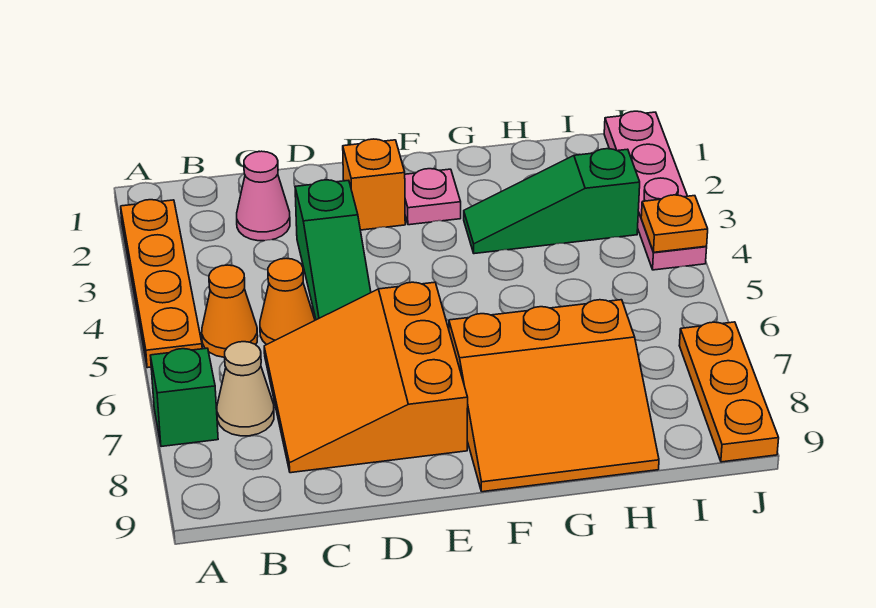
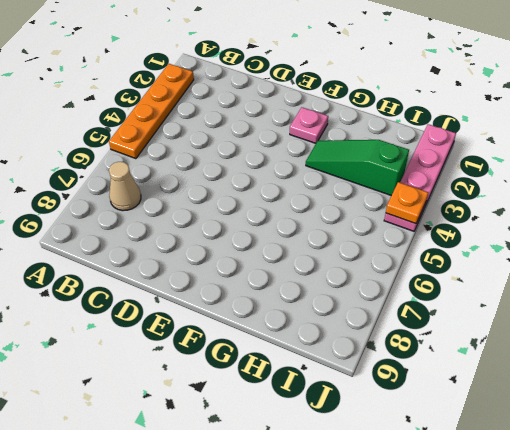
none -> green 1x1 brick [150,348,218,447]
none -> orange 1x1 cone [202,265,258,357]
none -> pink 1x1 cone [237,151,290,241]

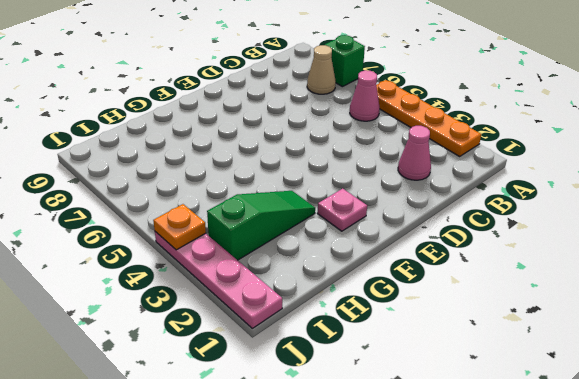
pink 1x1 cone [350,70,380,121] -> orange 1x1 cone [202,265,258,357]
none -> orange 1x1 cone [260,258,315,345]
none -> orange 3x3 slope [264,282,468,473]
none -> green 1x3 slope [295,180,371,320]

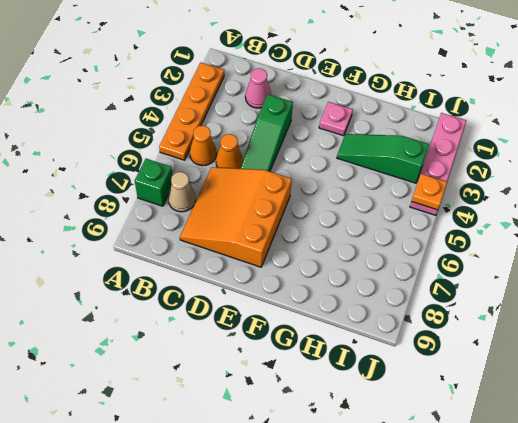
none -> orange 1x1 brick [343,139,405,230]
none -> orange 3x3 slope [449,300,659,492]
none -> orange 1x3 plate [679,322,779,462]

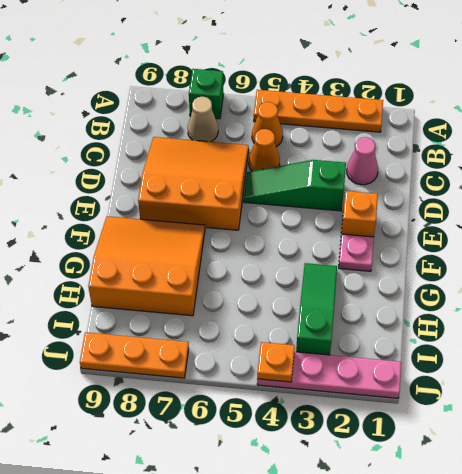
orange 3x3 slope [88,216,205,316] -> orange 3x3 slope turned to [449,300,659,492]

